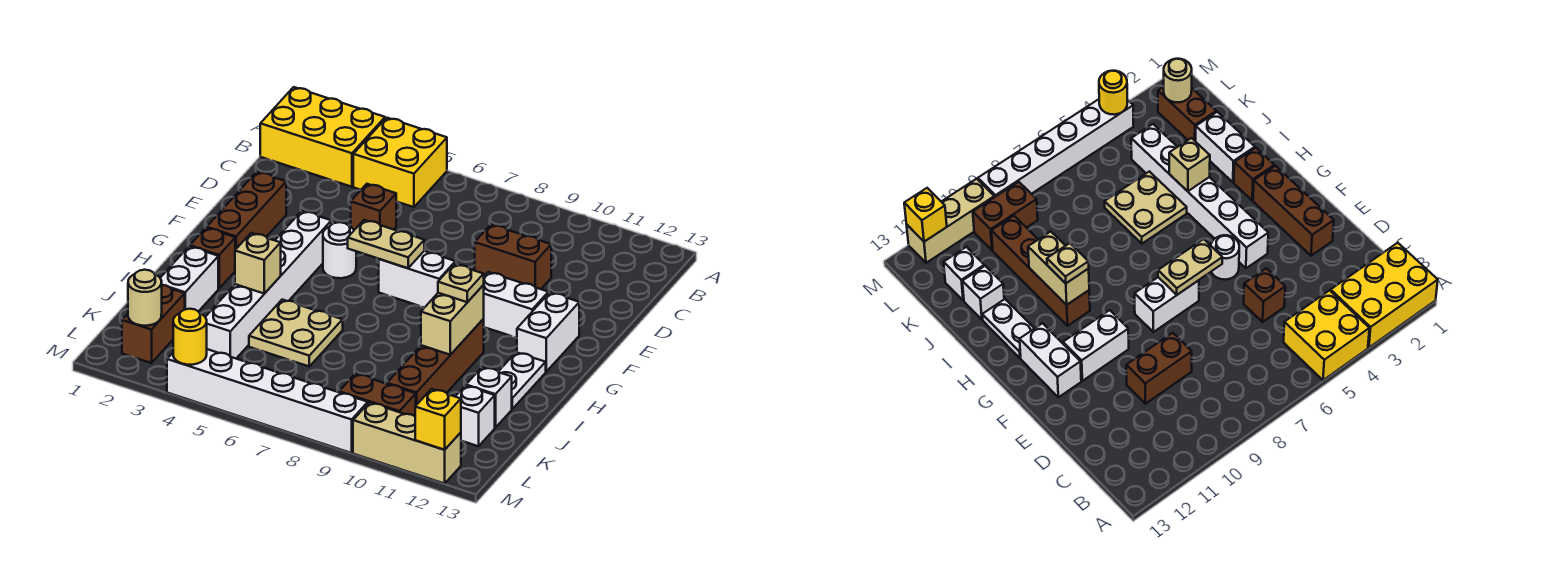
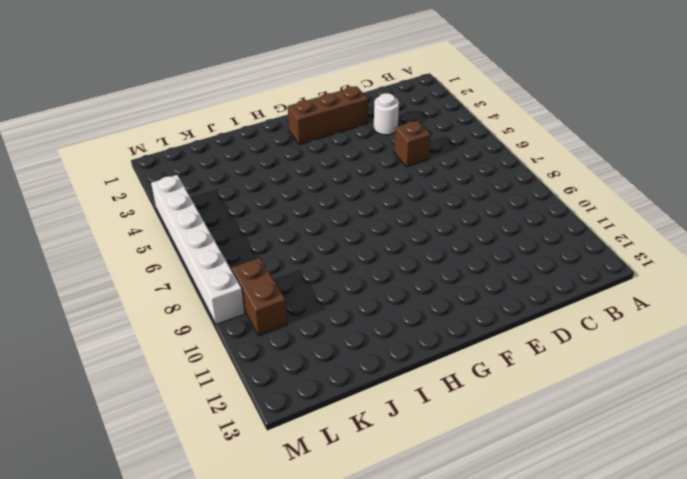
white 1x1 round brick [374,93,399,135] -> white 1x1 round brick moved to [323,222,356,278]
none -> yellow 2x3 brick [260,87,385,187]
none -> yellow 2x2 brick [353,118,447,207]
none -> brown 1x2 brick [475,225,551,289]

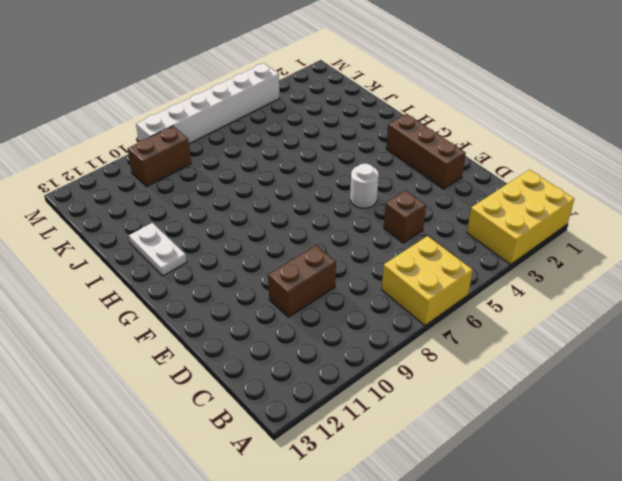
yellow 2x2 brick [382,236,473,326] -> yellow 2x2 brick moved to [353,118,447,207]
none -> white 1x6 brick [205,211,331,358]
none -> white 1x2 brick [379,251,455,308]
none -> white 1x2 brick [484,272,548,338]

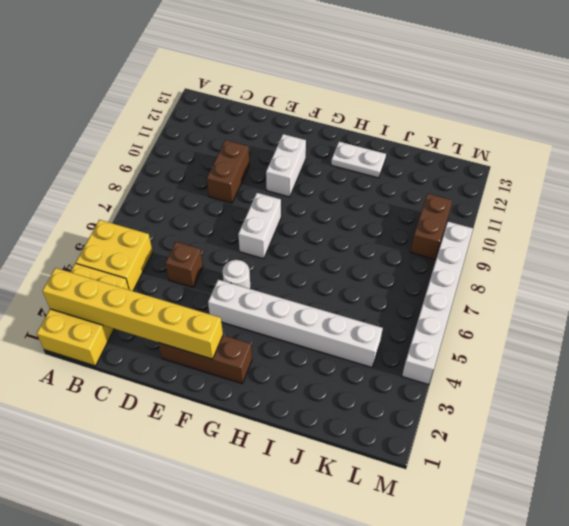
yellow 1x6 brick [42,268,223,359] -> none
none -> white 1x2 brick [517,292,579,371]
none -> brown 1x1 brick [190,228,235,288]
none -> brown 1x4 brick [387,319,484,405]

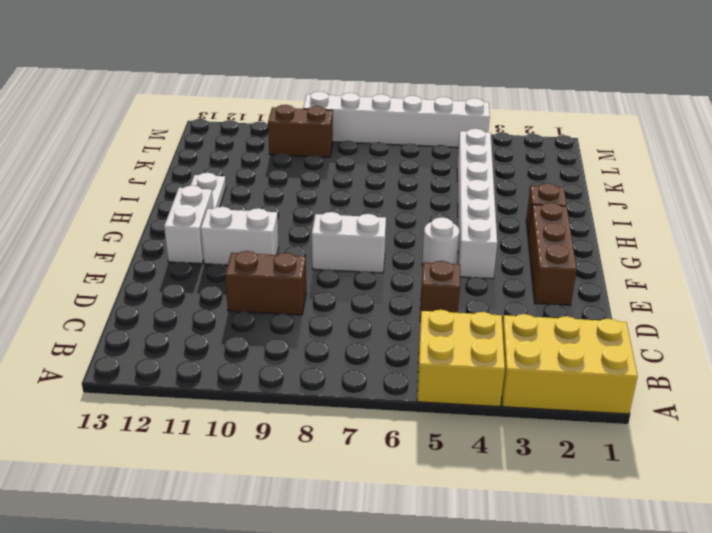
none -> brown 1x4 brick [387,319,484,405]
none -> white 1x2 brick [160,246,218,311]
none -> tan 2x2 plate [249,300,343,366]

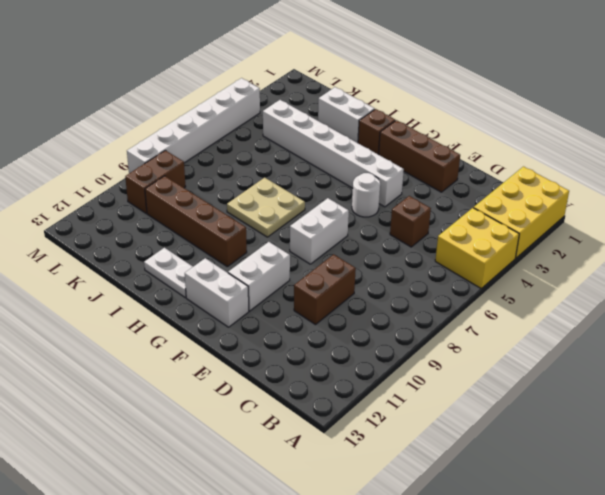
tan 2x2 plate [227,178,305,237] -> tan 2x2 plate moved to [249,300,343,366]
none -> white 1x1 brick [466,367,512,428]
none -> brown 1x2 brick [122,285,185,363]
none -> white 1x1 brick [455,386,495,446]

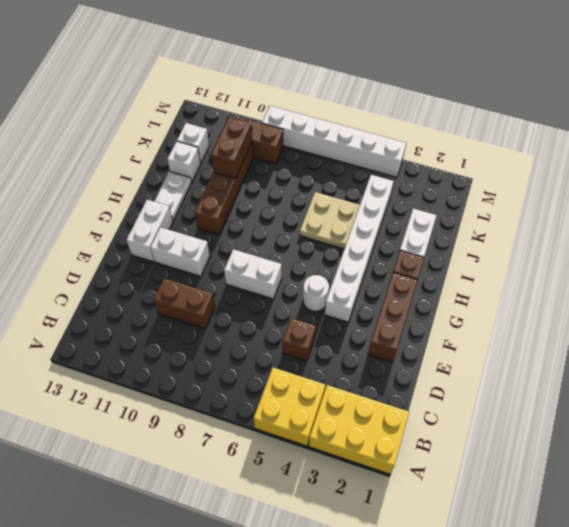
brown 1x2 brick [211,117,252,178] -> brown 1x2 brick moved to [122,285,185,363]
none -> tan 1x3 brick [353,403,461,484]
none -> tan 1x2 plate [348,220,424,268]
none -> tan 1x2 brick [421,285,484,355]

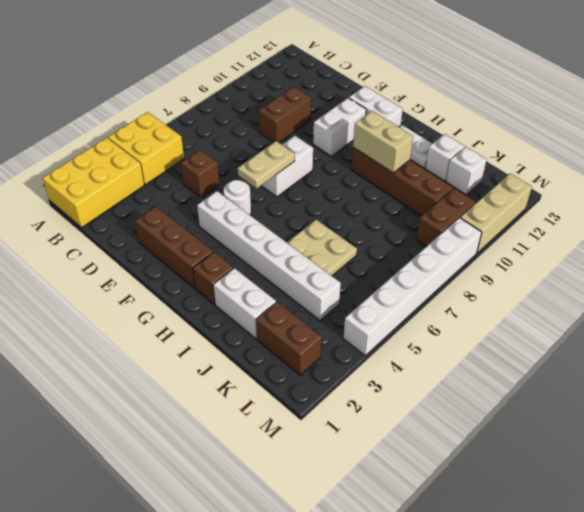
none -> tan 1x1 brick [235,233,281,294]
none -> tan 1x1 round brick [128,270,162,326]
none -> yellow 1x1 round brick [173,309,207,365]

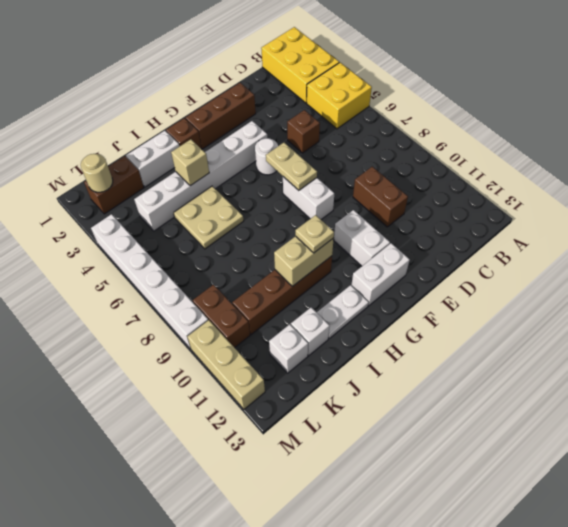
none -> yellow 1x1 round brick [173,309,207,365]
none -> yellow 1x1 brick [415,389,461,450]

